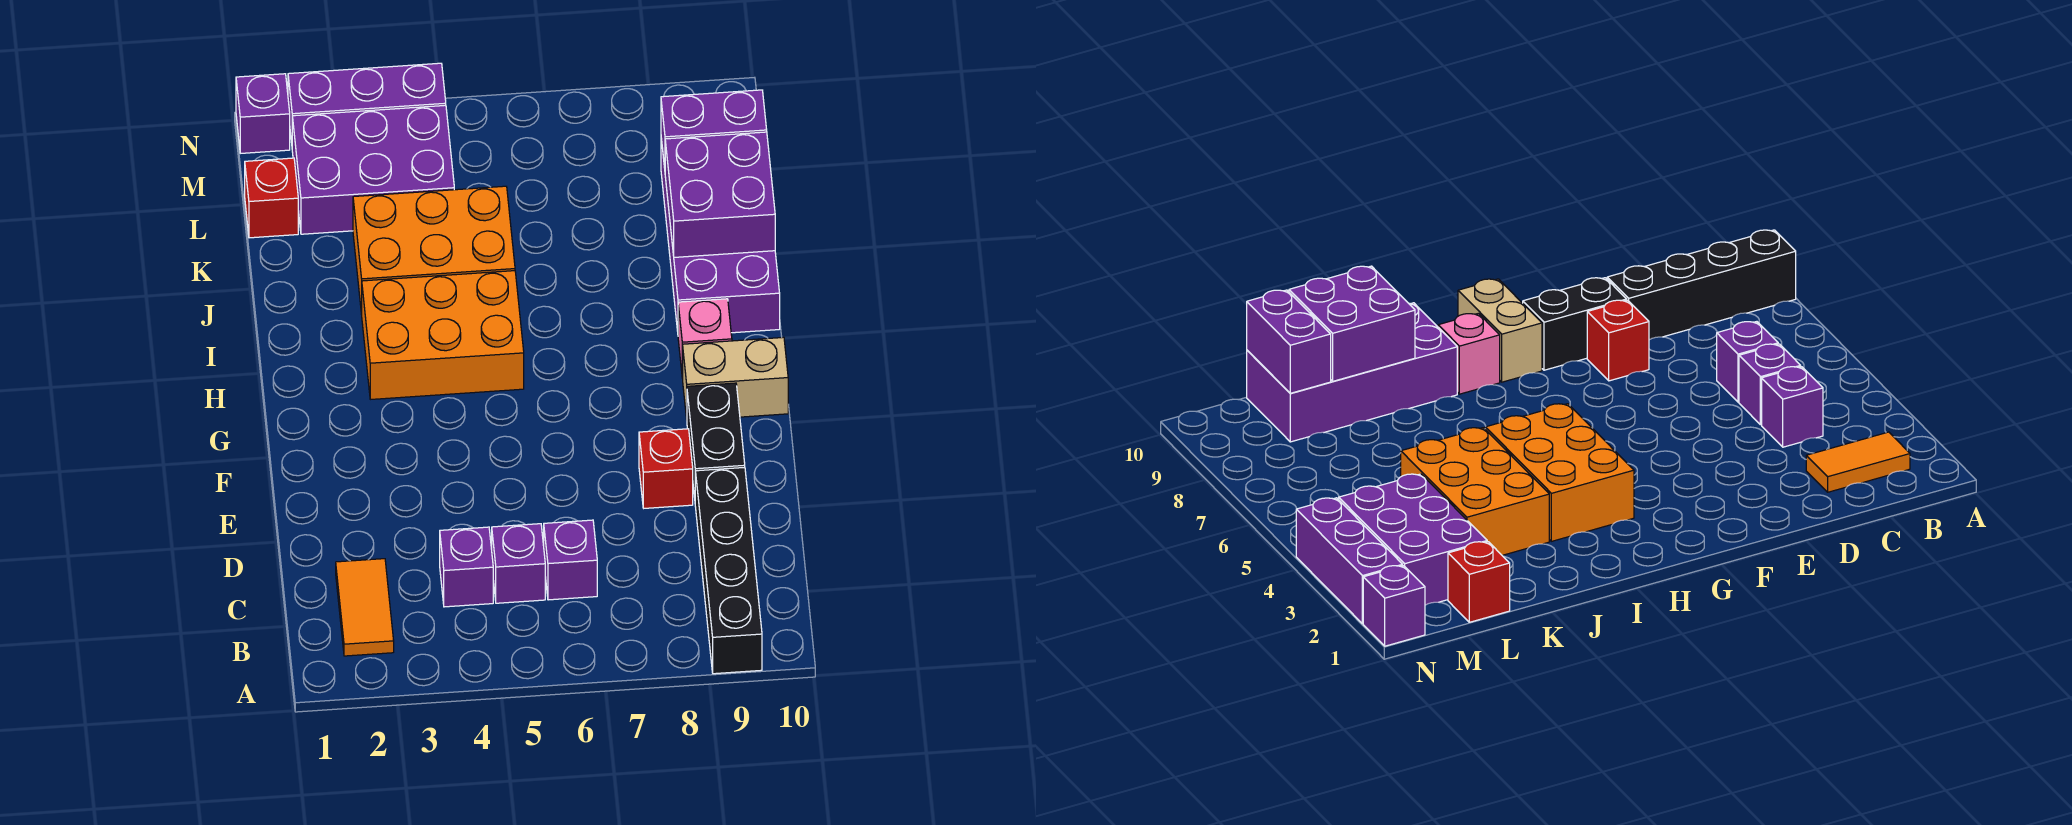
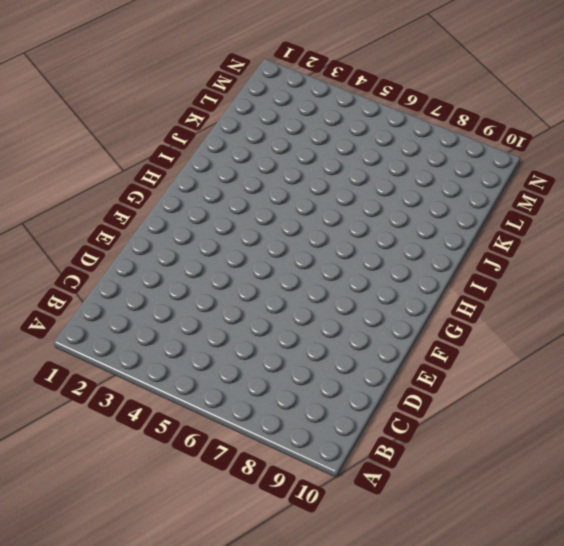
none -> black 1x4 brick [695,467,762,674]
none -> orange 1x2 tile [336,559,394,656]
none -> purple 1x1 brick [440,527,493,607]

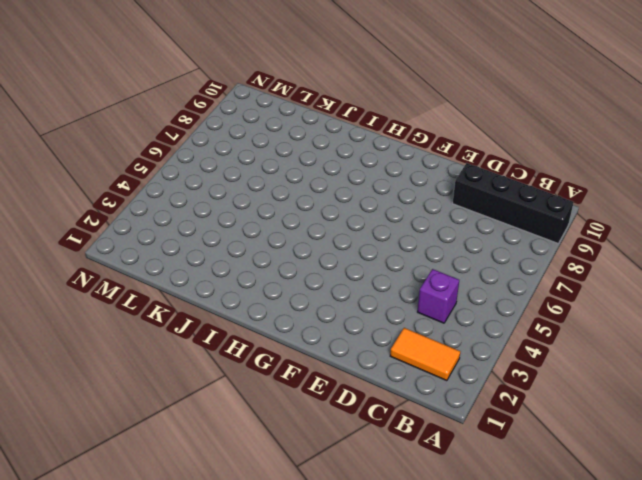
none -> purple 1x1 brick [492,524,545,603]
none -> purple 1x1 brick [544,520,597,600]
none -> red 1x1 brick [639,429,693,508]

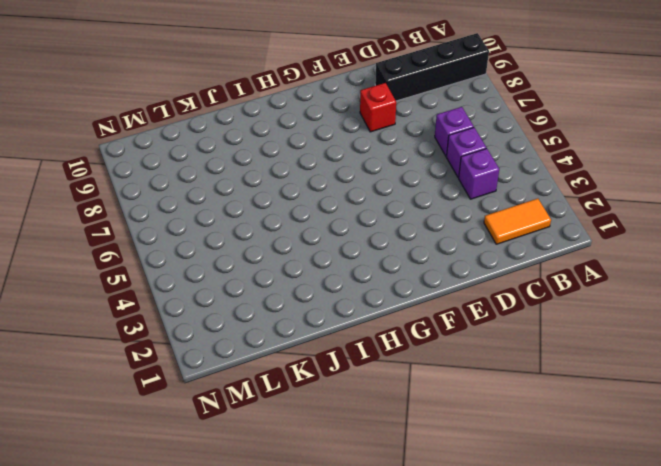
none -> black 1x2 brick [687,383,745,497]
none -> tan 1x2 brick [683,337,788,419]
none -> orange 2x3 brick [362,271,524,399]

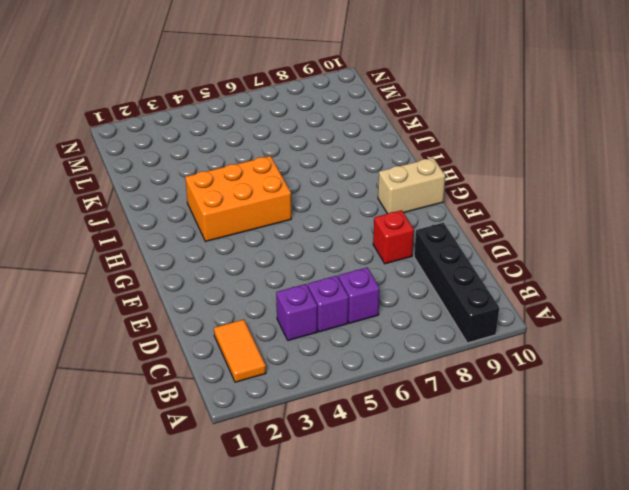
none -> black 1x2 brick [687,383,745,497]
none -> pink 1x1 brick [678,299,732,378]
none -> purple 2x4 brick [661,139,780,333]

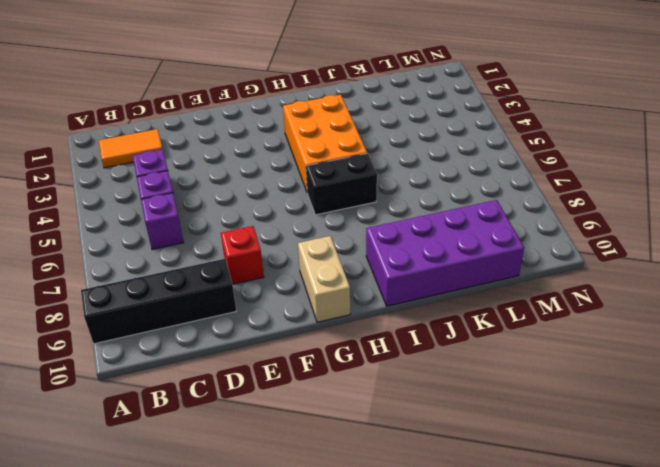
black 1x2 brick [306,153,377,215] -> black 1x2 brick moved to [687,383,745,497]
none -> pink 1x1 brick [678,299,732,378]
none -> orange 2x3 brick [353,186,515,314]
none -> red 1x1 brick [245,158,298,238]

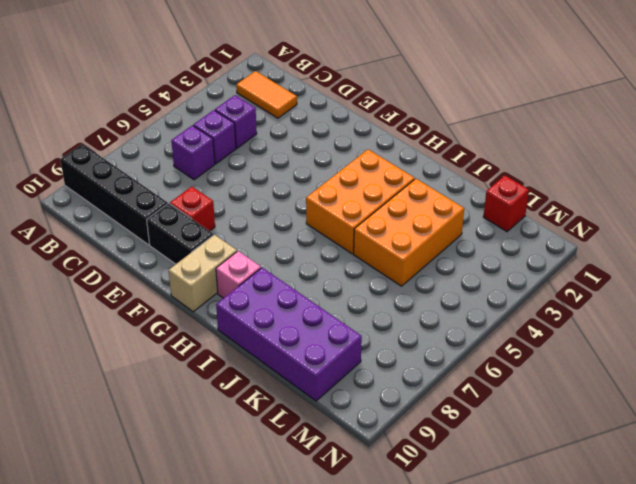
none -> purple 2x3 brick [292,105,454,234]
none -> purple 1x1 brick [236,74,290,153]
none -> purple 1x3 brick [288,63,446,143]

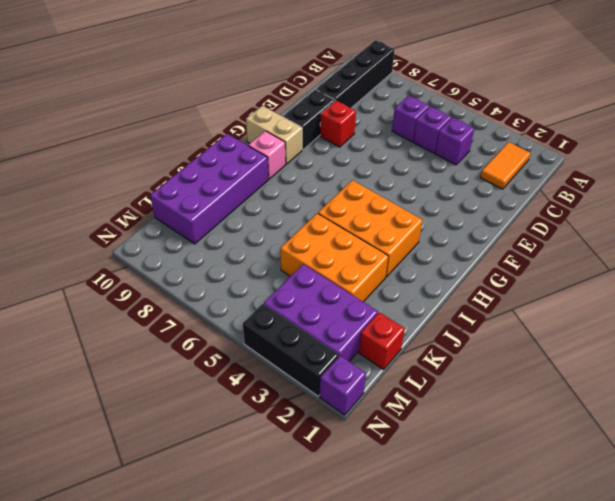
black 1x3 brick [243,304,339,396] -> purple 1x3 brick [288,63,446,143]
none -> purple 2x2 brick [665,132,775,257]
none -> purple 1x2 brick [661,90,767,168]

